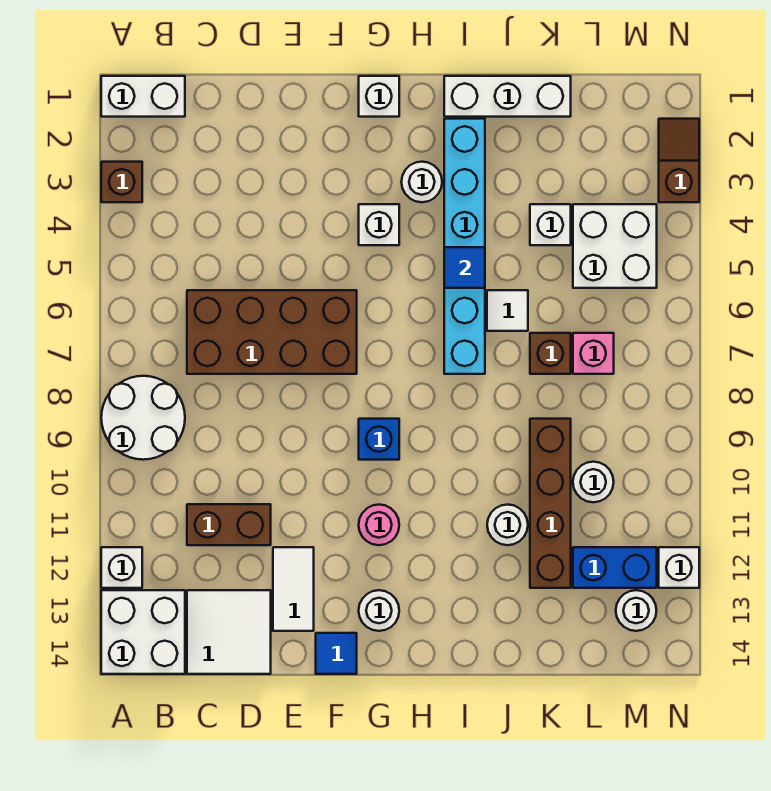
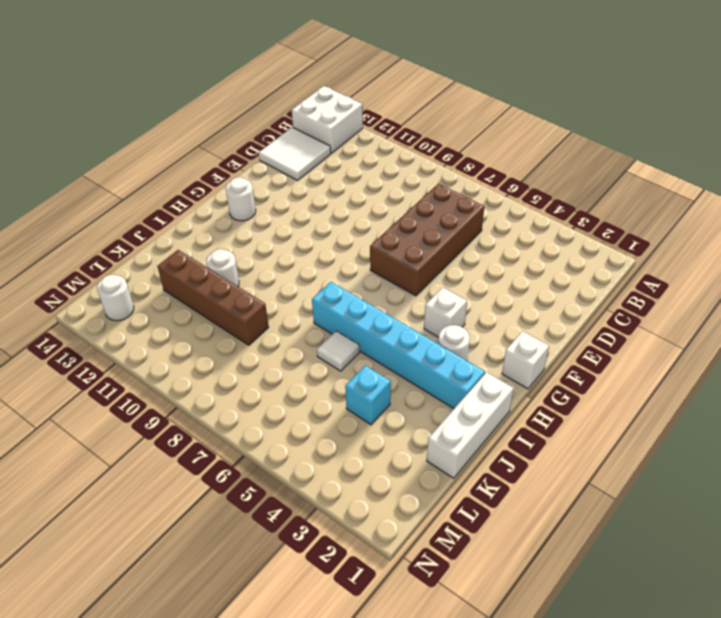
cyan 1x1 brick [345,366,391,425] -> white 1x1 brick [530,204,571,245]
none -> white 1x2 brick [101,76,185,117]
none -> brown 1x1 brick [101,162,142,202]
none -> white 2x2 round brick [101,376,185,460]
none -> white 1x1 brick [101,547,142,588]

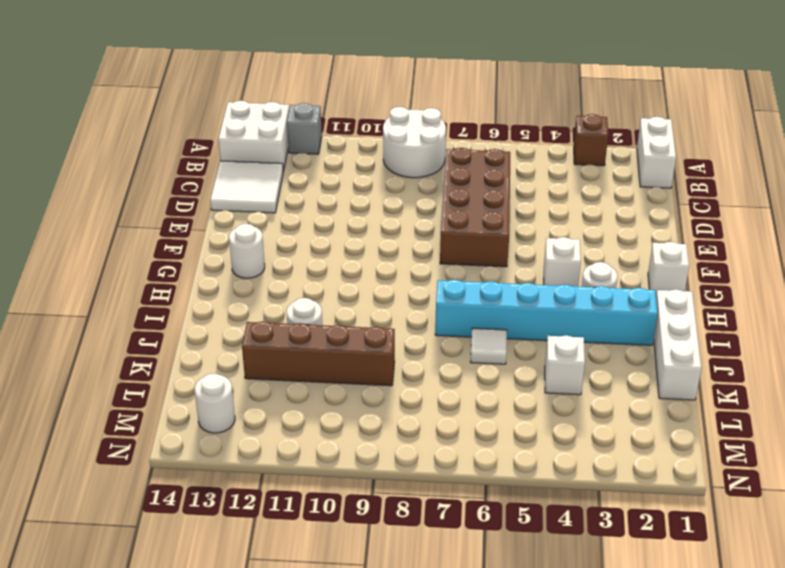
grey 1x1 brick [287,103,322,154] -> white 1x1 brick [101,547,142,588]
none -> brown 1x2 brick [187,504,271,545]
none -> white 1x2 tile [273,547,314,631]
none -> blue 1x1 tile [316,633,357,674]
none -> blue 1x1 brick [359,419,399,460]

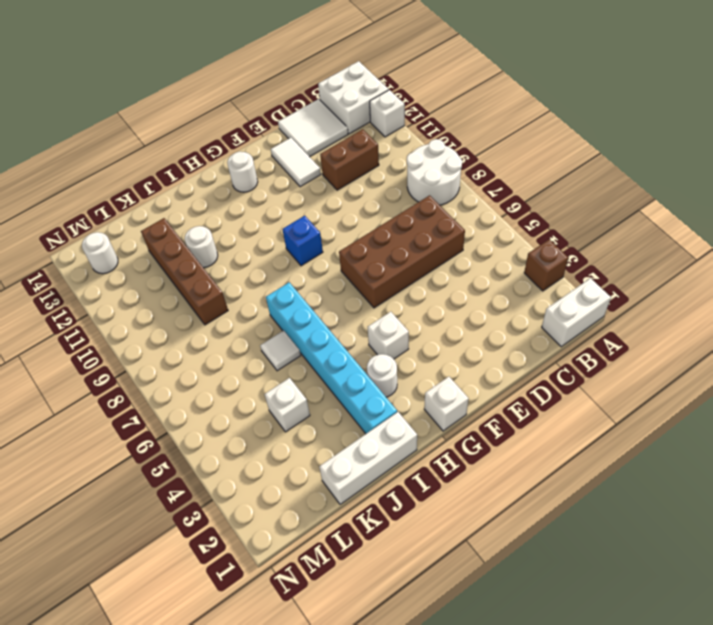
none -> blue 1x1 tile [316,633,357,674]
none -> pink 1x1 round brick [359,505,399,545]
none -> brown 1x1 brick [530,333,571,374]
none -> white 2x2 brick [573,204,657,288]

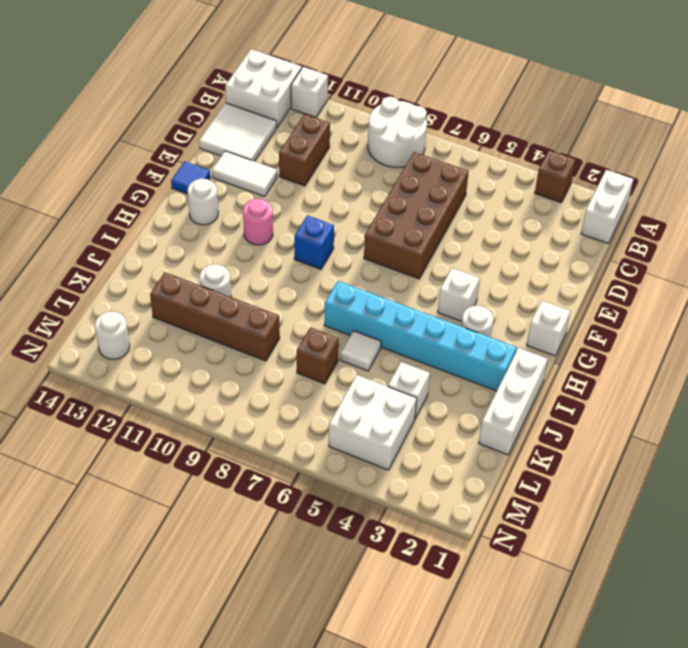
none -> pink 1x1 brick [573,333,614,374]
none -> white 1x1 round brick [573,462,614,502]
none -> blue 1x2 brick [573,547,657,588]
none -> brown 1x2 slope [659,119,699,202]

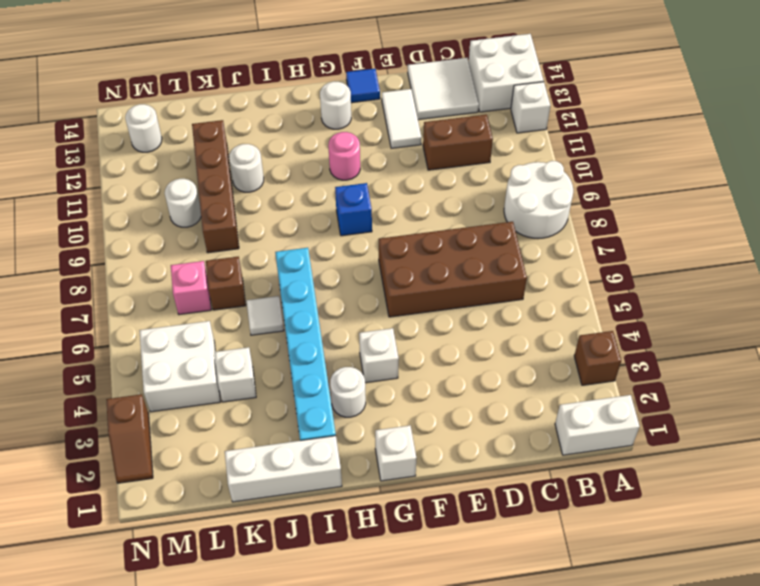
none -> blue 1x2 brick [573,547,657,588]
none -> white 1x1 brick [659,547,699,588]
none -> blue 1x1 tile [444,247,485,288]

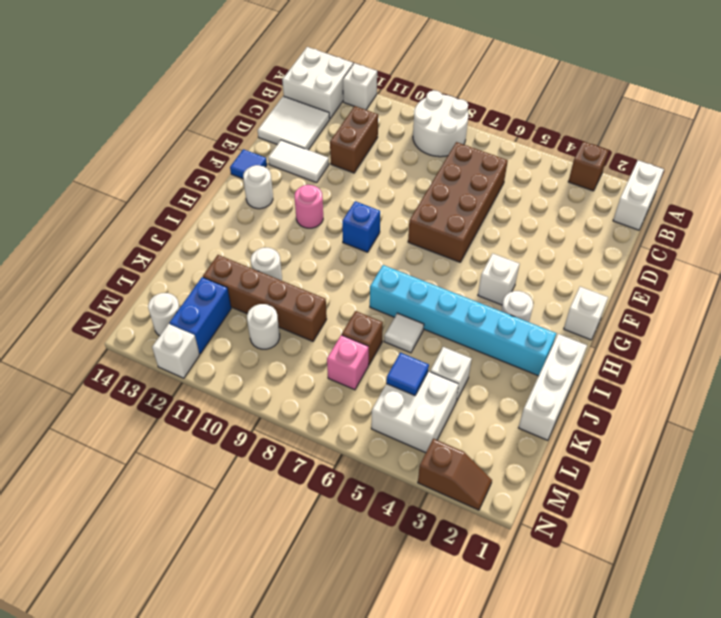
blue 1x1 tile [386,353,429,396] -> blue 1x1 tile moved to [444,247,485,288]

